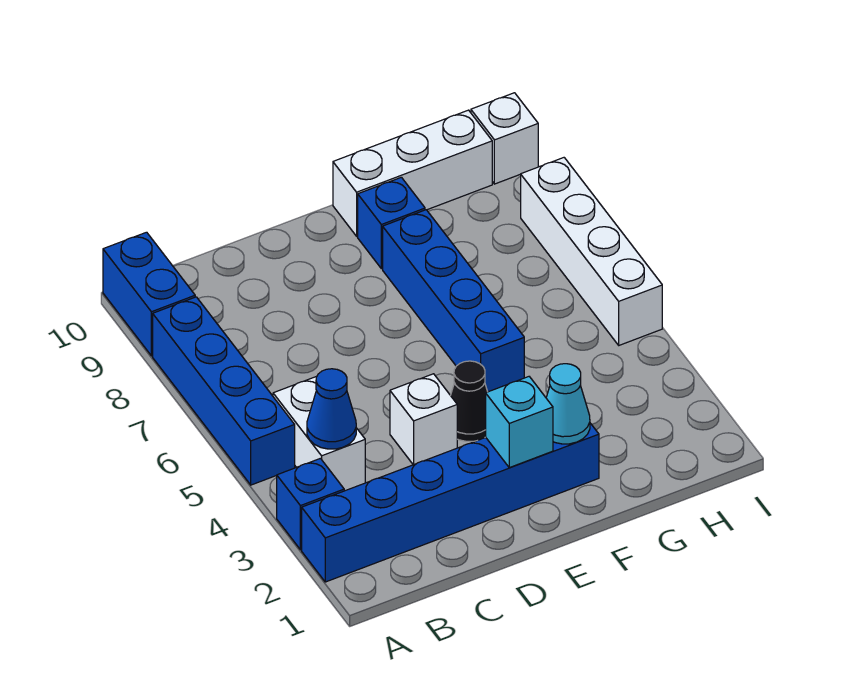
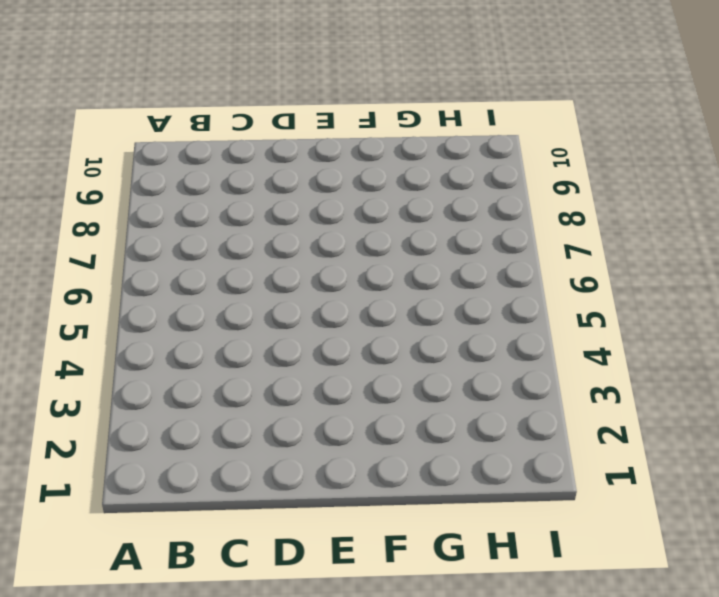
none -> blue 1x6 brick [302,423,599,582]
none -> blue 1x1 brick [277,458,344,550]
none -> blue 1x4 brick [153,297,295,485]

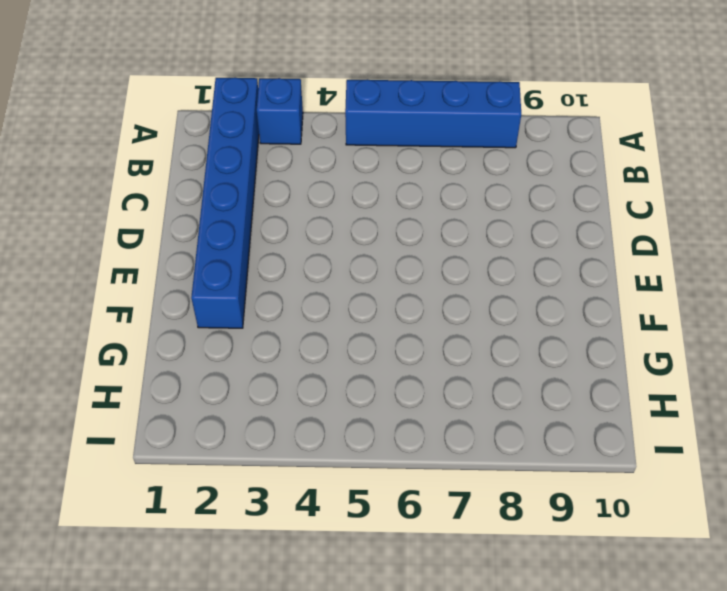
none -> blue 1x2 brick [103,232,195,356]
none -> white 1x2 brick [273,376,365,491]
none -> white 1x1 brick [390,374,457,465]

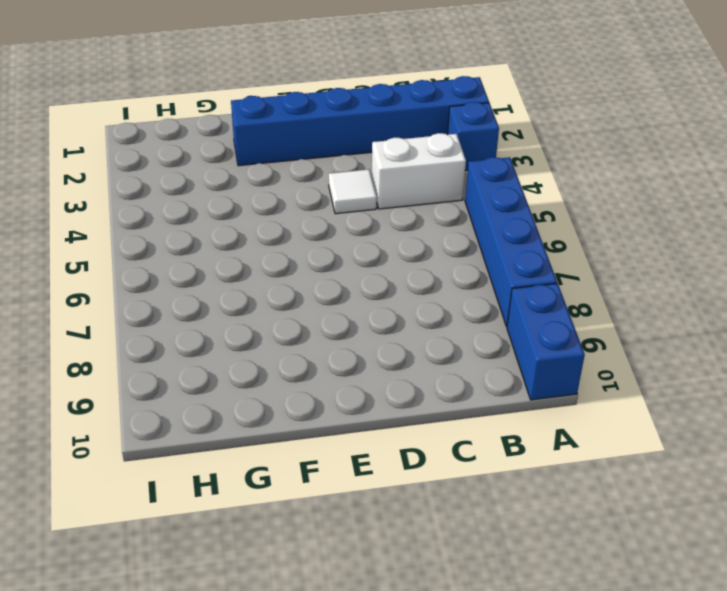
white 1x2 brick [372,133,466,209] -> white 1x2 brick turned to [273,376,365,491]
white 1x1 tile [329,169,377,214] -> white 1x1 brick [390,374,457,465]
none -> black 1x1 cone [451,361,487,441]
none -> blue 1x4 brick [383,210,524,392]
none -> blue 1x1 brick [358,177,425,269]

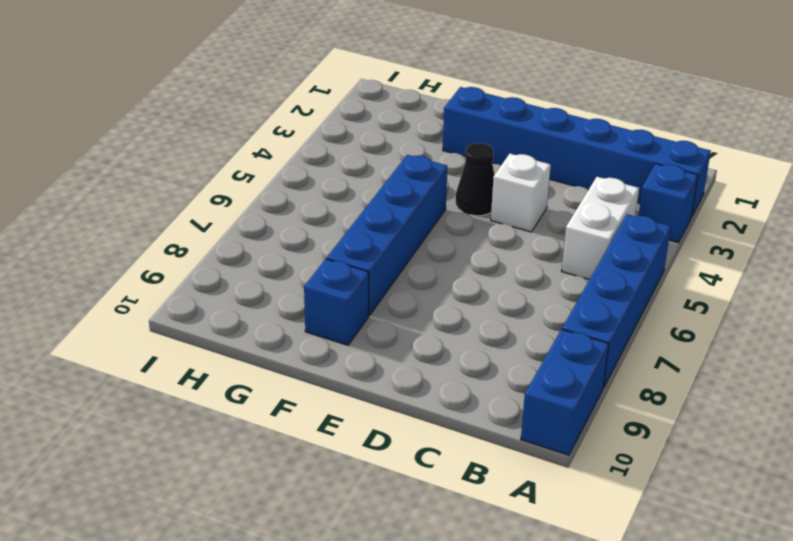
none -> white 1x3 brick [333,110,492,236]
none -> white 1x4 brick [521,158,662,345]
none -> white 1x1 brick [471,93,538,184]

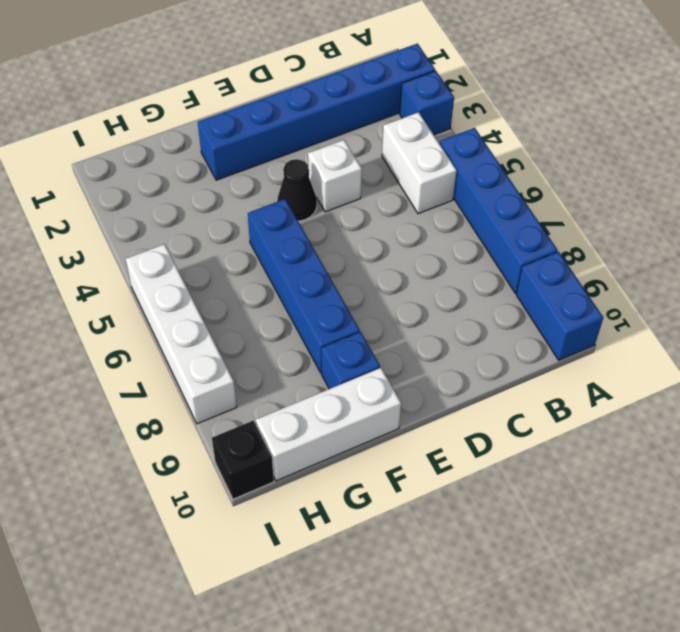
black 1x1 brick [212,421,274,499] -> white 1x1 brick [471,93,538,184]
none -> blue 1x1 cone [307,369,356,449]
none -> cyan 1x1 brick [486,377,553,468]
none -> cyan 1x1 cone [546,364,590,444]

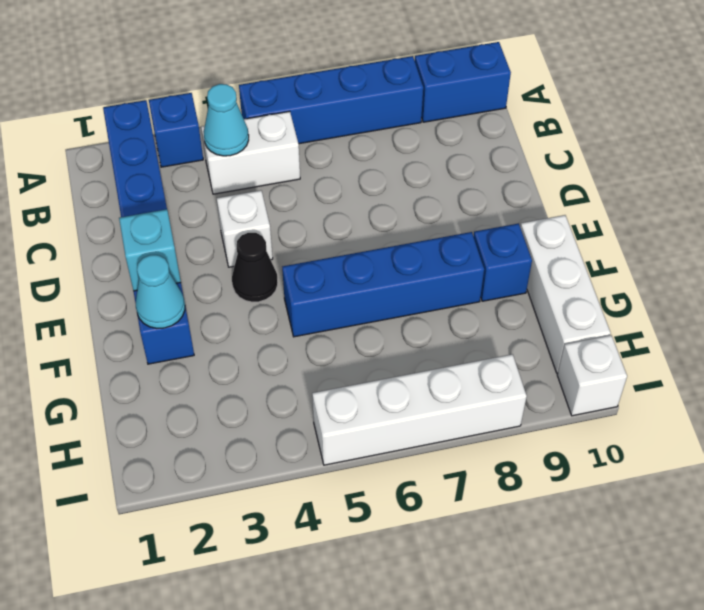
cyan 1x1 cone [204,84,249,156] -> blue 1x1 cone [307,369,356,449]

